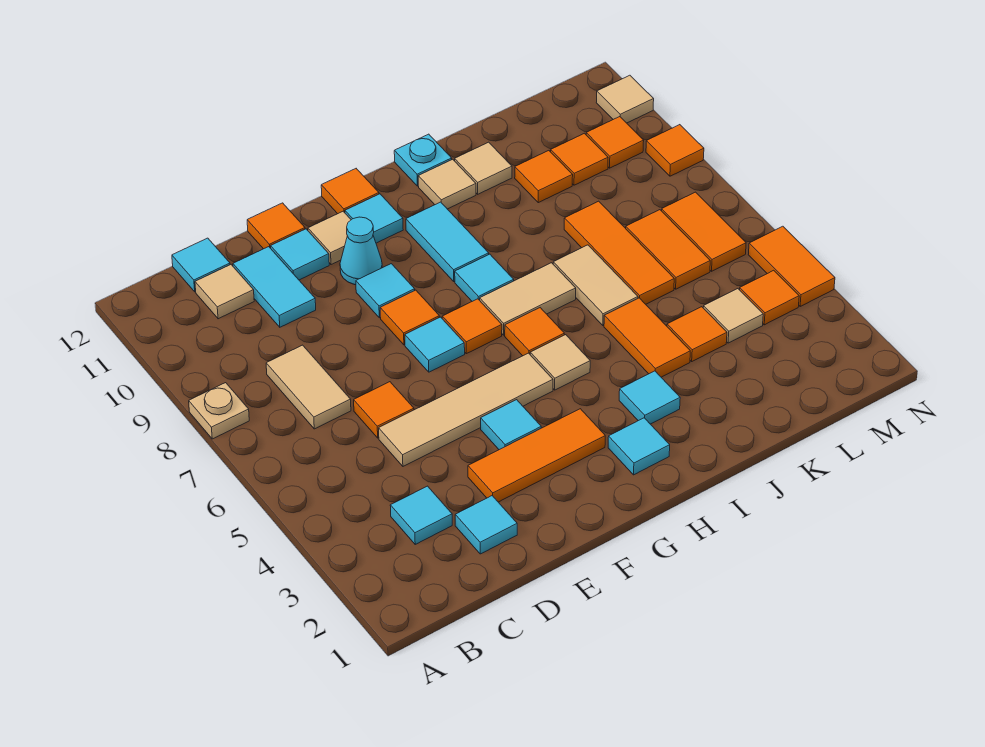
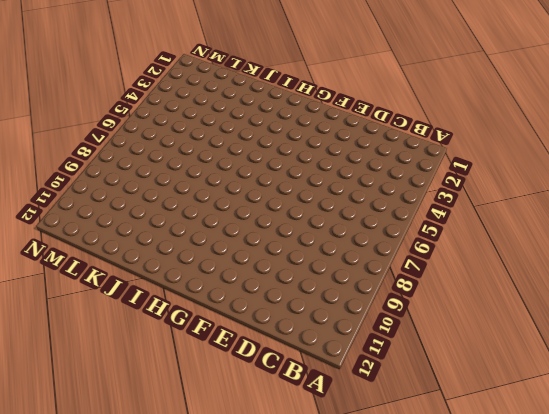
none -> tan 1x1 plate [189,383,249,439]
none -> cyan 1x1 tile [390,486,452,544]
none -> tan 1x2 tile [266,345,351,429]
none -> tan 1x1 tile [195,265,254,319]

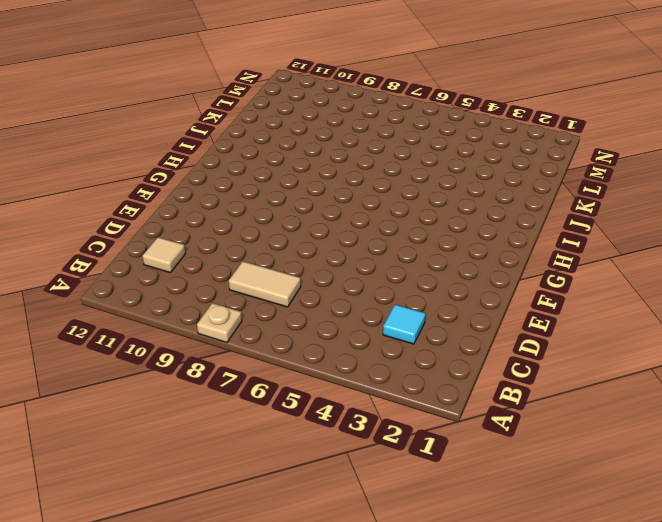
none -> cyan 1x1 tile [172,238,230,292]
none -> cyan 1x1 tile [455,496,517,554]
none -> tan 1x4 tile [379,353,553,466]
none -> orange 1x1 tile [354,382,414,438]

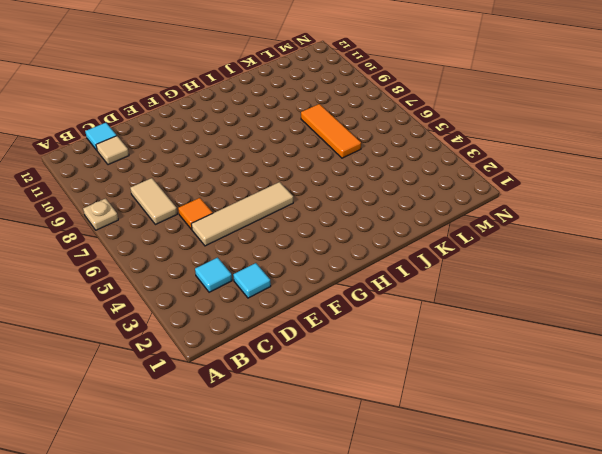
none -> cyan 1x2 tile [233,247,316,327]
none -> orange 1x3 tile [468,409,605,502]
none -> cyan 1x1 tile [271,229,329,280]
none -> orange 1x1 tile [247,203,305,249]

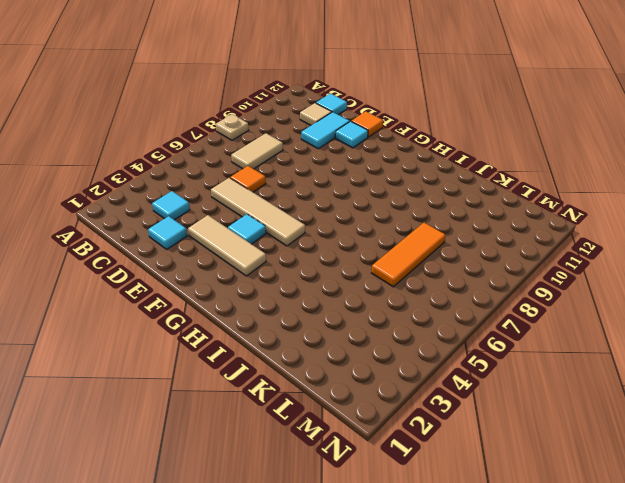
tan 1x3 tile [188,215,266,276] -> orange 1x3 tile [468,409,605,502]
none -> cyan 1x1 tile [405,317,465,372]
none -> orange 1x1 tile [380,290,439,345]
none -> cyan 1x1 tile [356,264,415,318]
none -> cyan 1x1 cone [340,217,382,285]

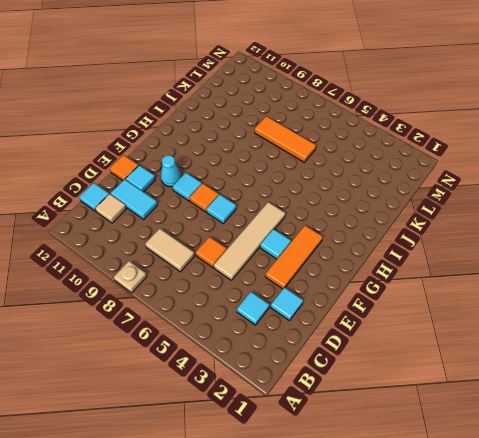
none -> tan 1x1 tile [308,211,351,265]
none -> orange 1x1 tile [442,299,502,354]
none -> cyan 1x1 tile [345,194,403,243]
none -> orange 1x1 tile [321,169,379,214]

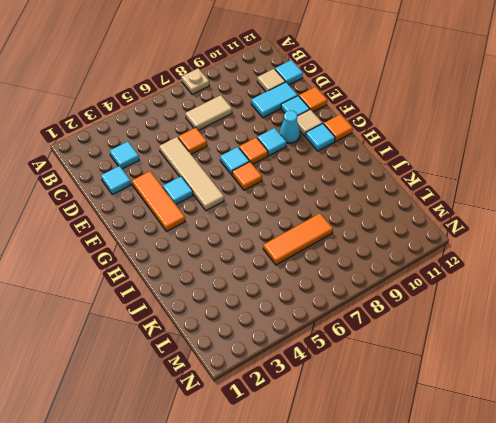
none -> cyan 1x1 tile [608,418,670,475]
none -> tan 1x1 tile [530,335,590,390]
none -> orange 1x1 tile [505,308,564,356]
none -> tan 1x2 tile [480,263,576,335]

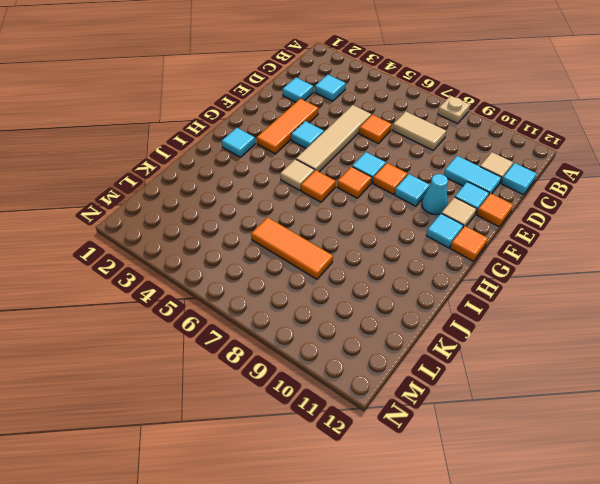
none -> tan 1x2 tile [480,263,576,335]
none -> cyan 1x1 tile [455,254,514,301]
none -> cyan 1x2 tile [406,202,489,281]
none -> cyan 1x1 tile [619,371,680,424]

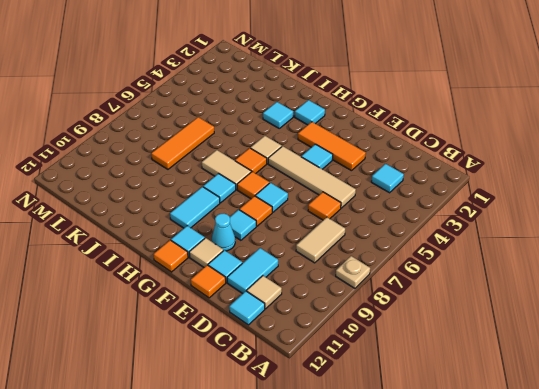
none -> cyan 1x1 tile [455,496,517,554]
none -> tan 1x1 tile [418,159,476,209]
none -> cyan 1x1 plate [394,134,452,186]
none -> orange 1x2 tile [604,298,690,377]

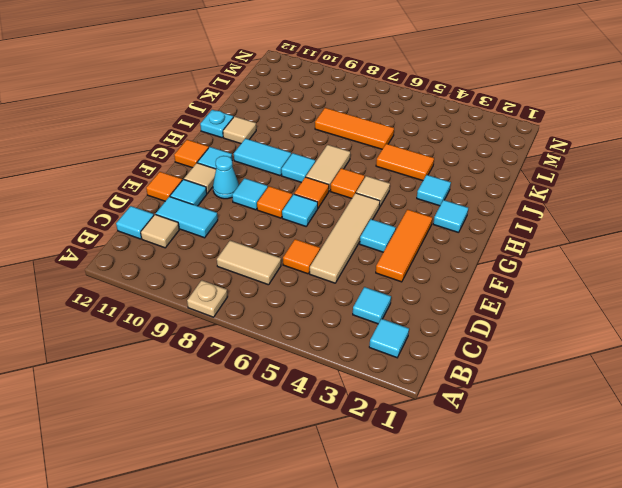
cyan 1x1 tile [369,319,409,358] -> cyan 1x1 tile moved to [455,496,517,554]
none -> tan 1x2 tile [553,245,638,326]
none -> tan 1x1 tile [455,142,512,194]
none -> orange 1x1 tile [667,307,727,361]
none -> orange 1x1 tile [515,151,573,203]

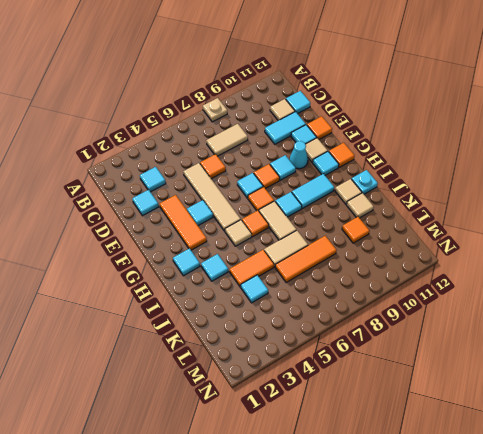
cyan 1x1 tile [241,275,268,303] -> orange 1x1 tile [667,307,727,361]
none -> tan 1x1 tile [703,289,763,343]
none -> orange 1x2 tile [626,210,710,289]
none -> orange 1x1 tile [551,133,608,185]
none -> orange 1x1 tile [740,270,799,325]

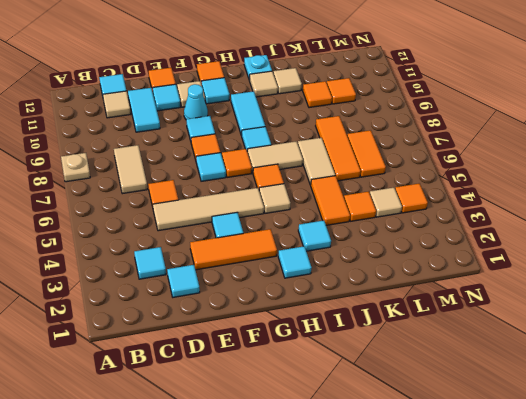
none -> orange 1x2 tile [662,192,746,271]
none -> orange 1x1 tile [586,117,644,168]
none -> orange 1x2 tile [748,226,835,307]
none -> orange 1x1 tile [646,125,704,176]

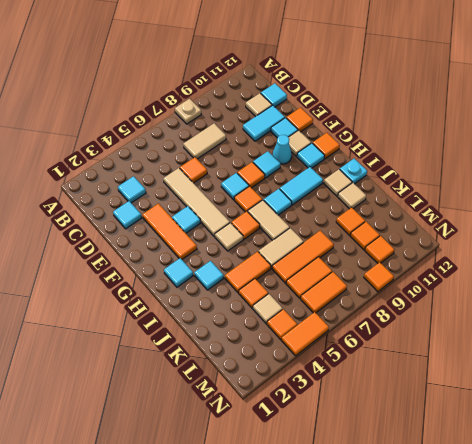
none -> tan 1x1 tile [596,75,654,123]

